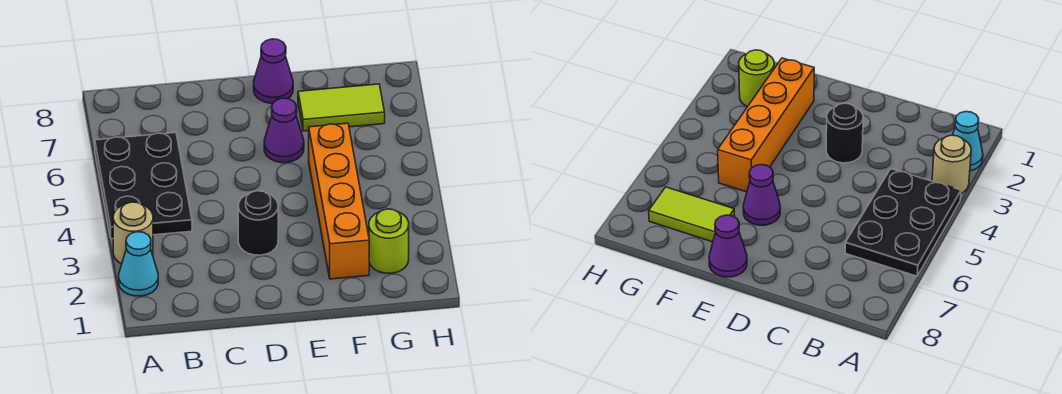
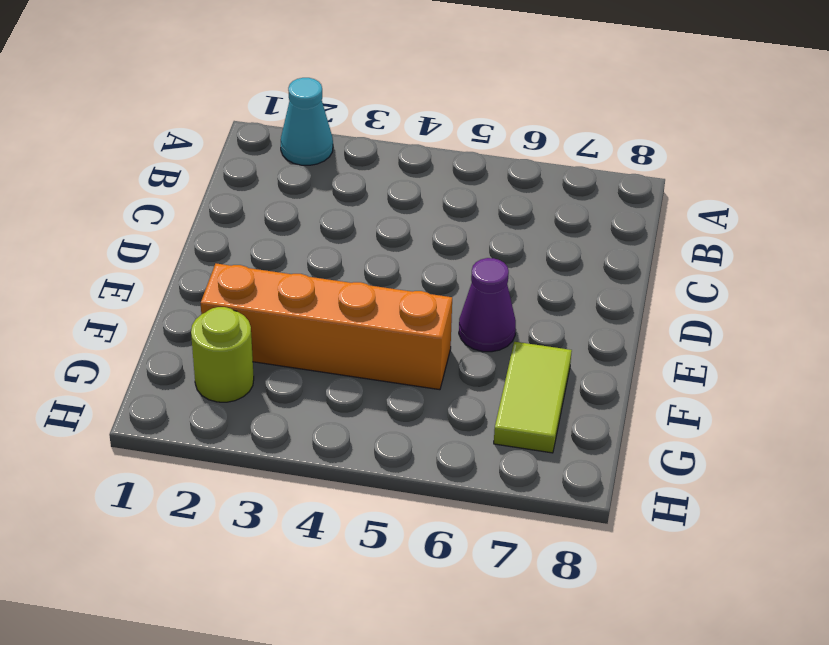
none -> tan 1x1 round brick [113,202,153,264]
none -> black 2x3 plate [95,133,192,239]

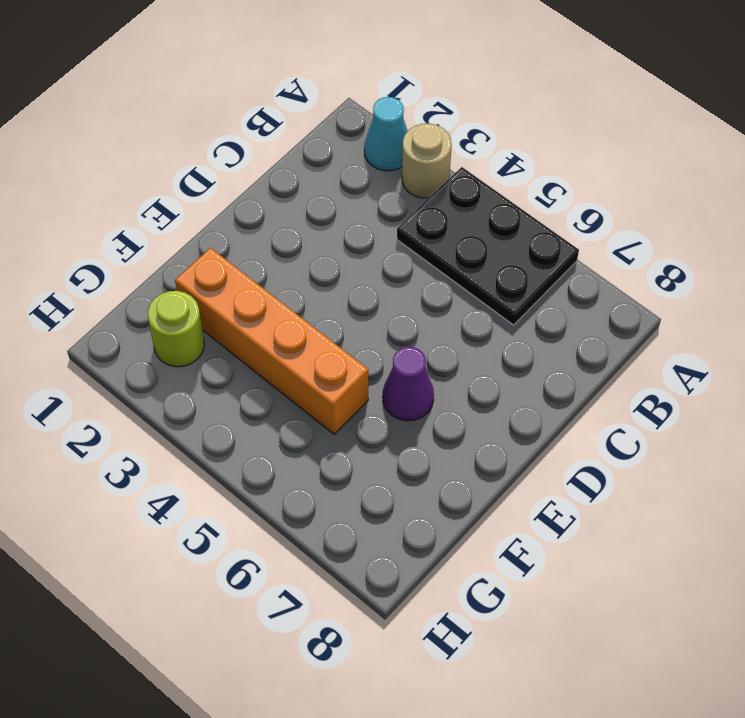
none -> black 1x1 round brick [238,191,278,255]
none -> purple 1x1 cone [254,39,293,103]

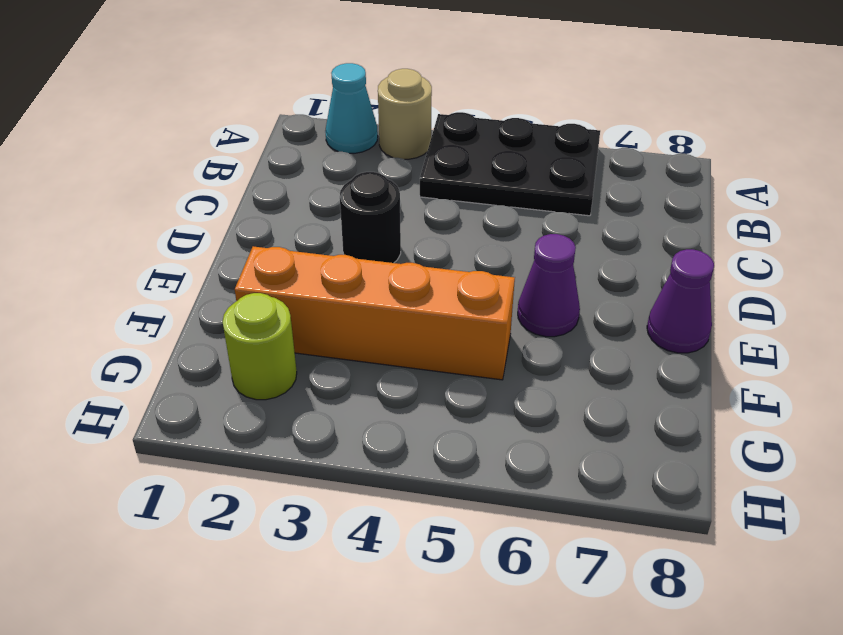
none -> lime 1x2 tile [298,84,385,131]

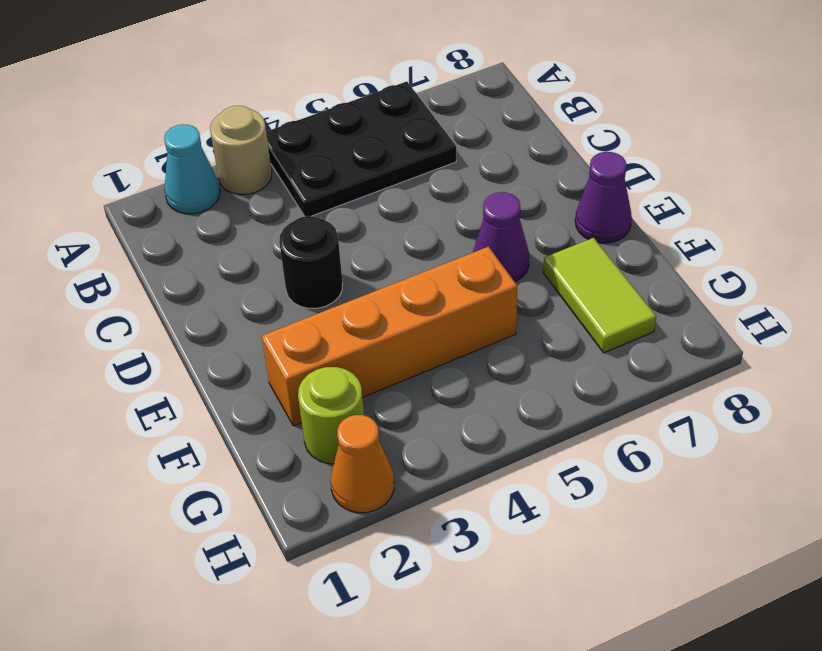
orange 1x1 cone [331,415,394,513] -> none

